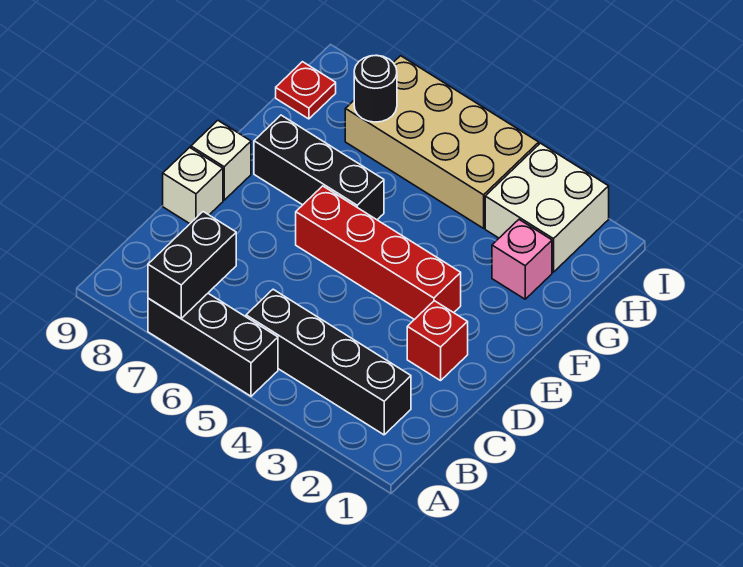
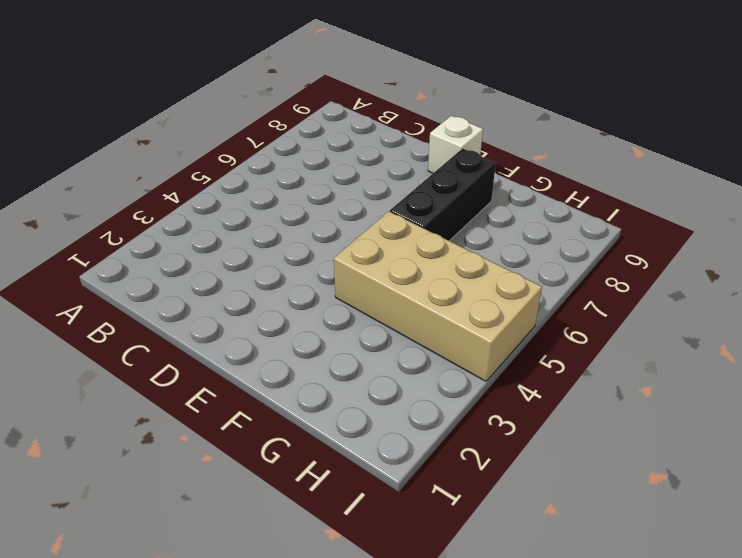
tan 2x4 brick [334,211,542,381] -> tan 2x4 brick turned to [345,56,539,228]
none -> black 1x3 brick [148,294,278,396]
none -> black 1x4 brick [246,289,411,435]
none -> red 1x1 brick [407,301,468,381]

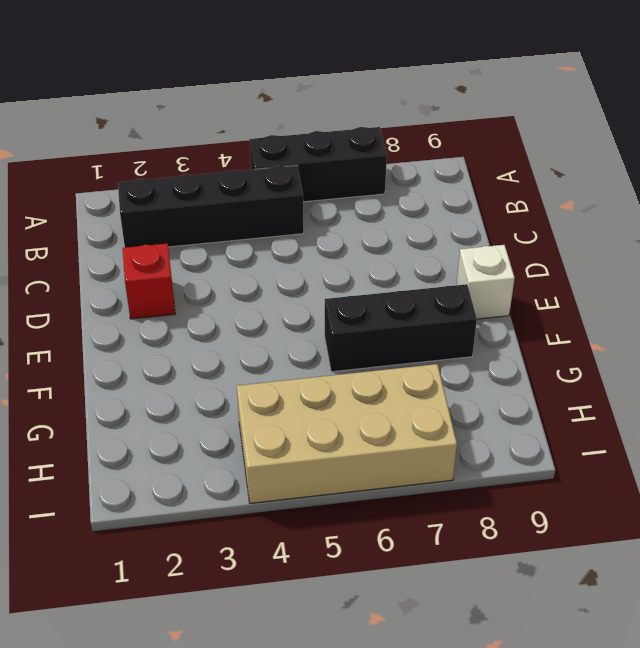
none -> white 1x1 brick [163,147,223,224]
none -> red 1x4 brick [296,186,461,320]
none -> pink 1x1 brick [492,220,552,299]

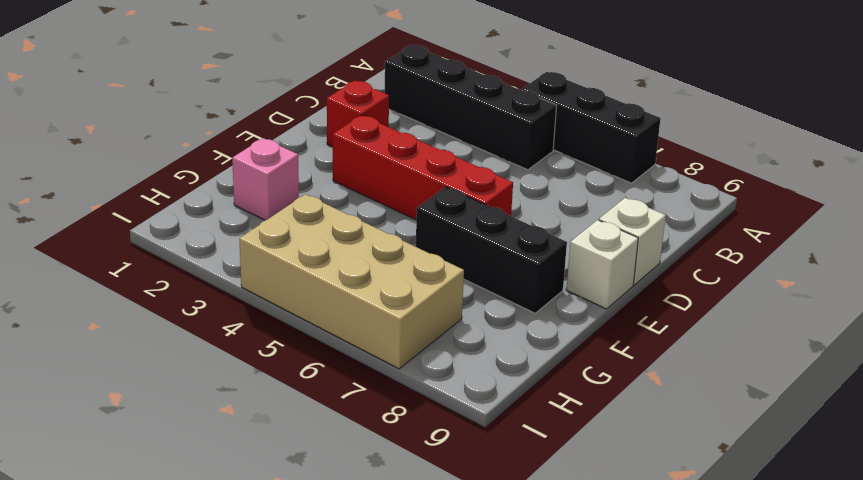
none -> white 2x2 brick [485,143,609,272]
none -> red 1x1 plate [276,62,336,119]
none -> black 1x2 brick [148,212,236,318]

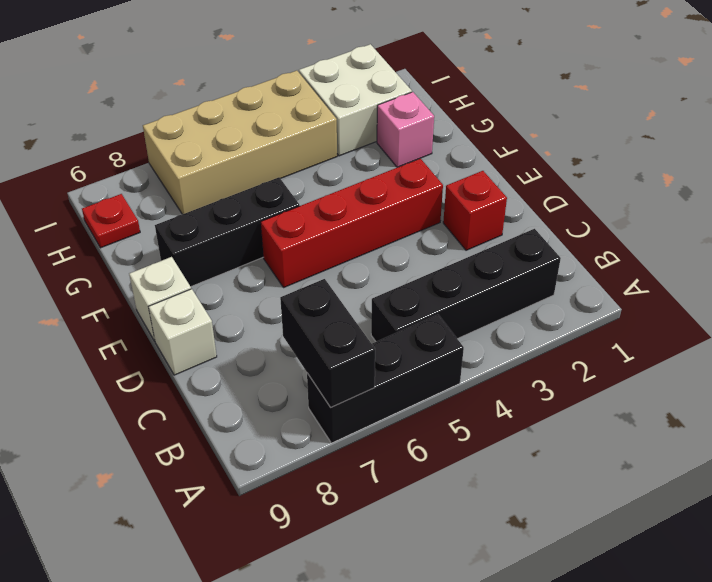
none -> black 1x1 round brick [354,55,397,122]

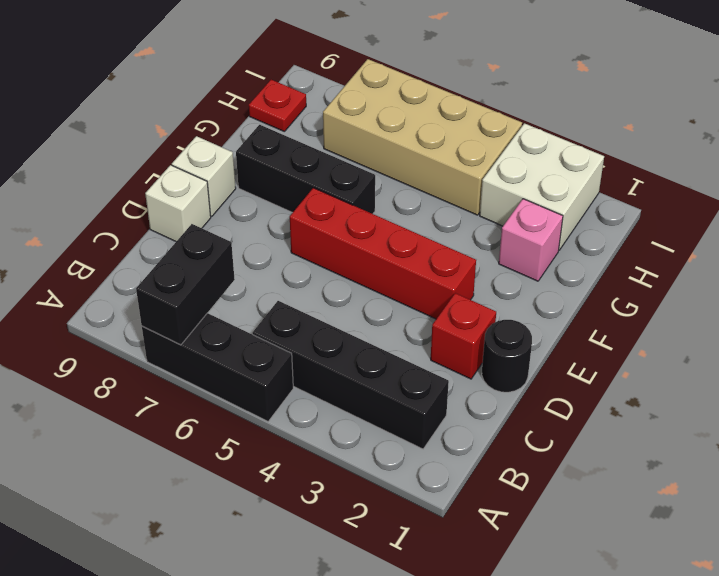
black 1x1 round brick [482,320,532,392] -> black 1x1 round brick moved to [354,55,397,122]

